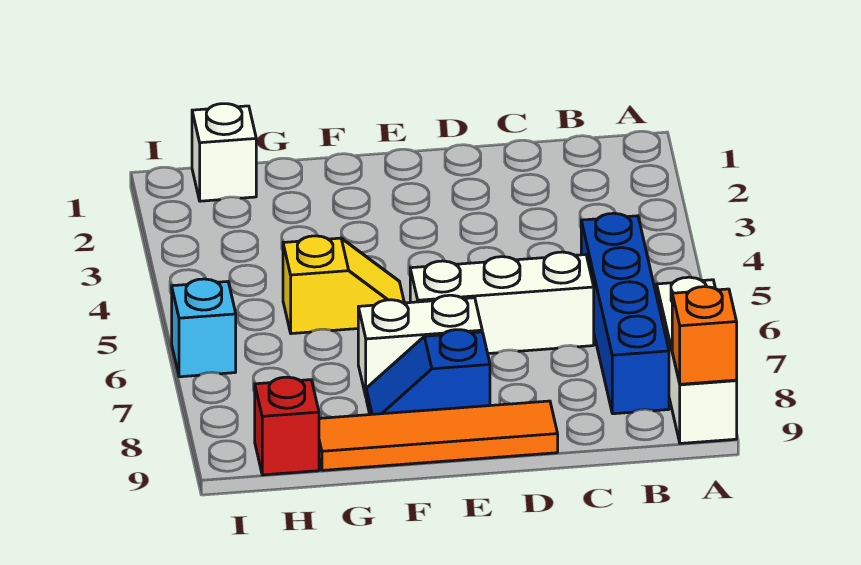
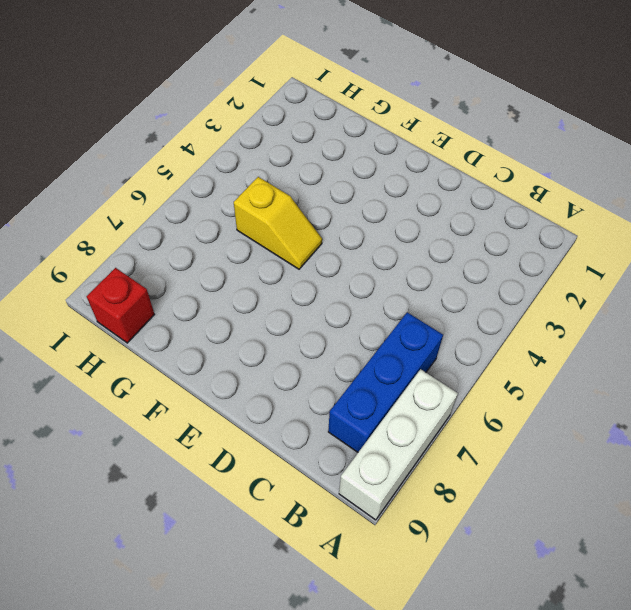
blue 1x3 brick [328,312,443,452] -> blue 1x4 brick [581,213,669,414]
none -> white 1x3 brick [410,252,594,354]
none -> orange 1x4 tile [319,401,558,470]

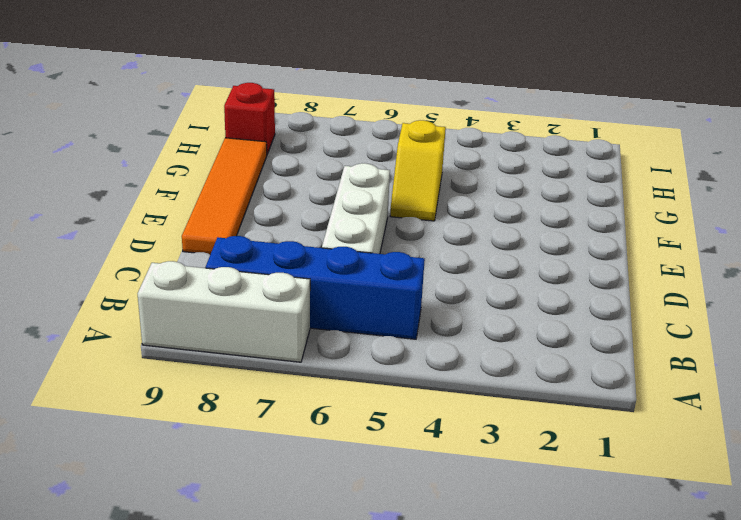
none -> white 1x2 brick [358,295,482,396]
none -> blue 1x2 slope [366,330,490,415]

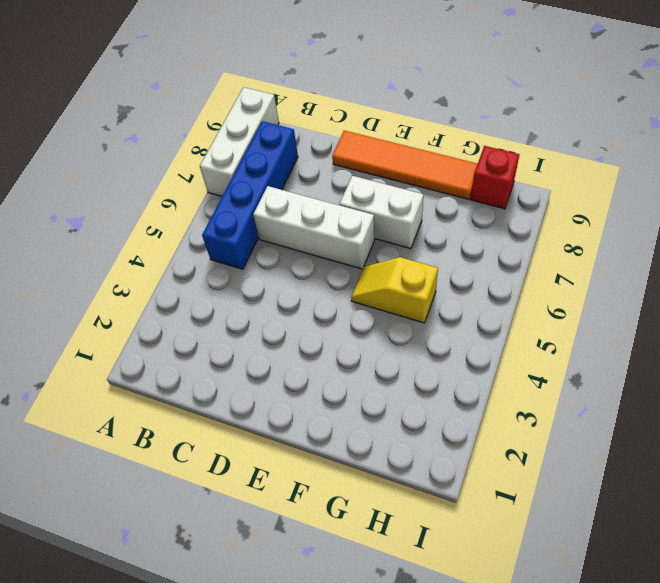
none -> blue 1x2 slope [366,330,490,415]
none -> white 1x1 brick [192,104,256,201]

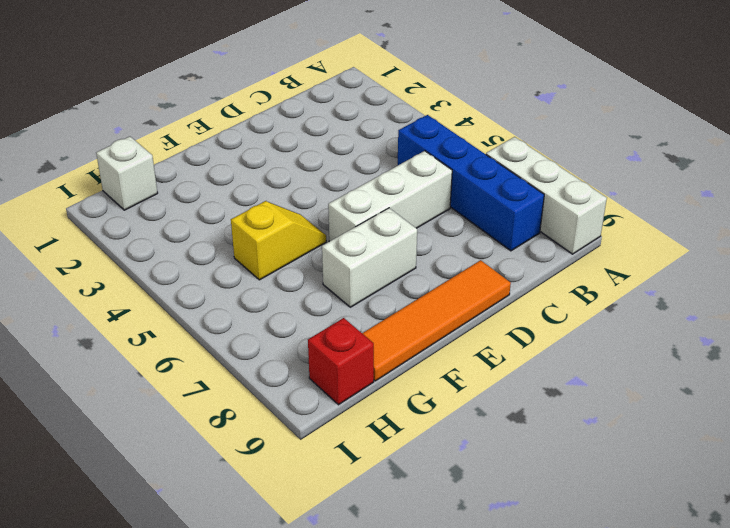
none -> blue 1x2 slope [366,330,490,415]
none -> cyan 1x1 brick [172,279,236,377]

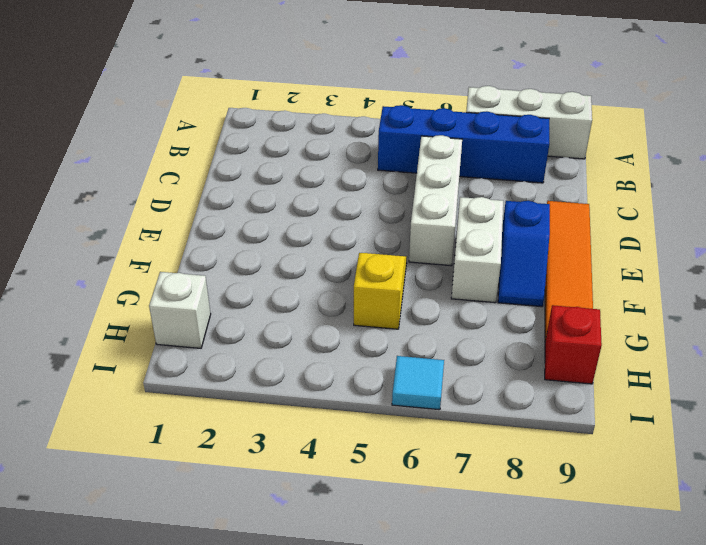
cyan 1x1 tile [392,356,444,410] -> cyan 1x1 brick [172,279,236,377]
none -> orange 1x1 brick [672,287,737,384]

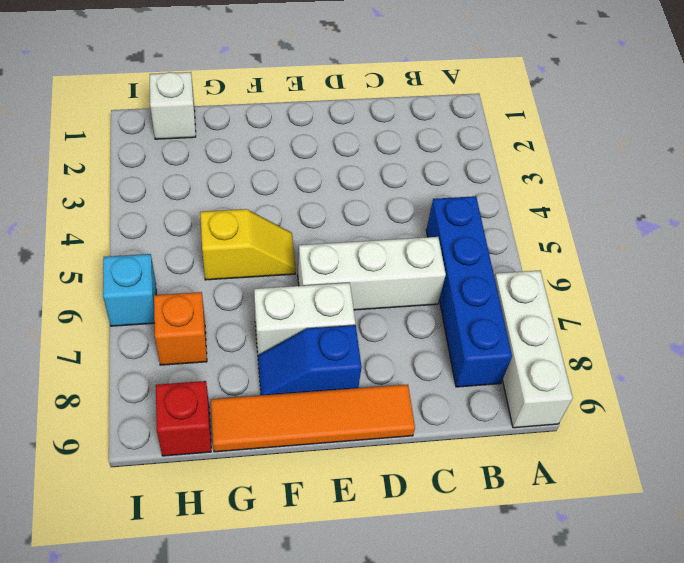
orange 1x1 brick [154,292,207,365] -> orange 1x1 brick moved to [672,287,737,384]

